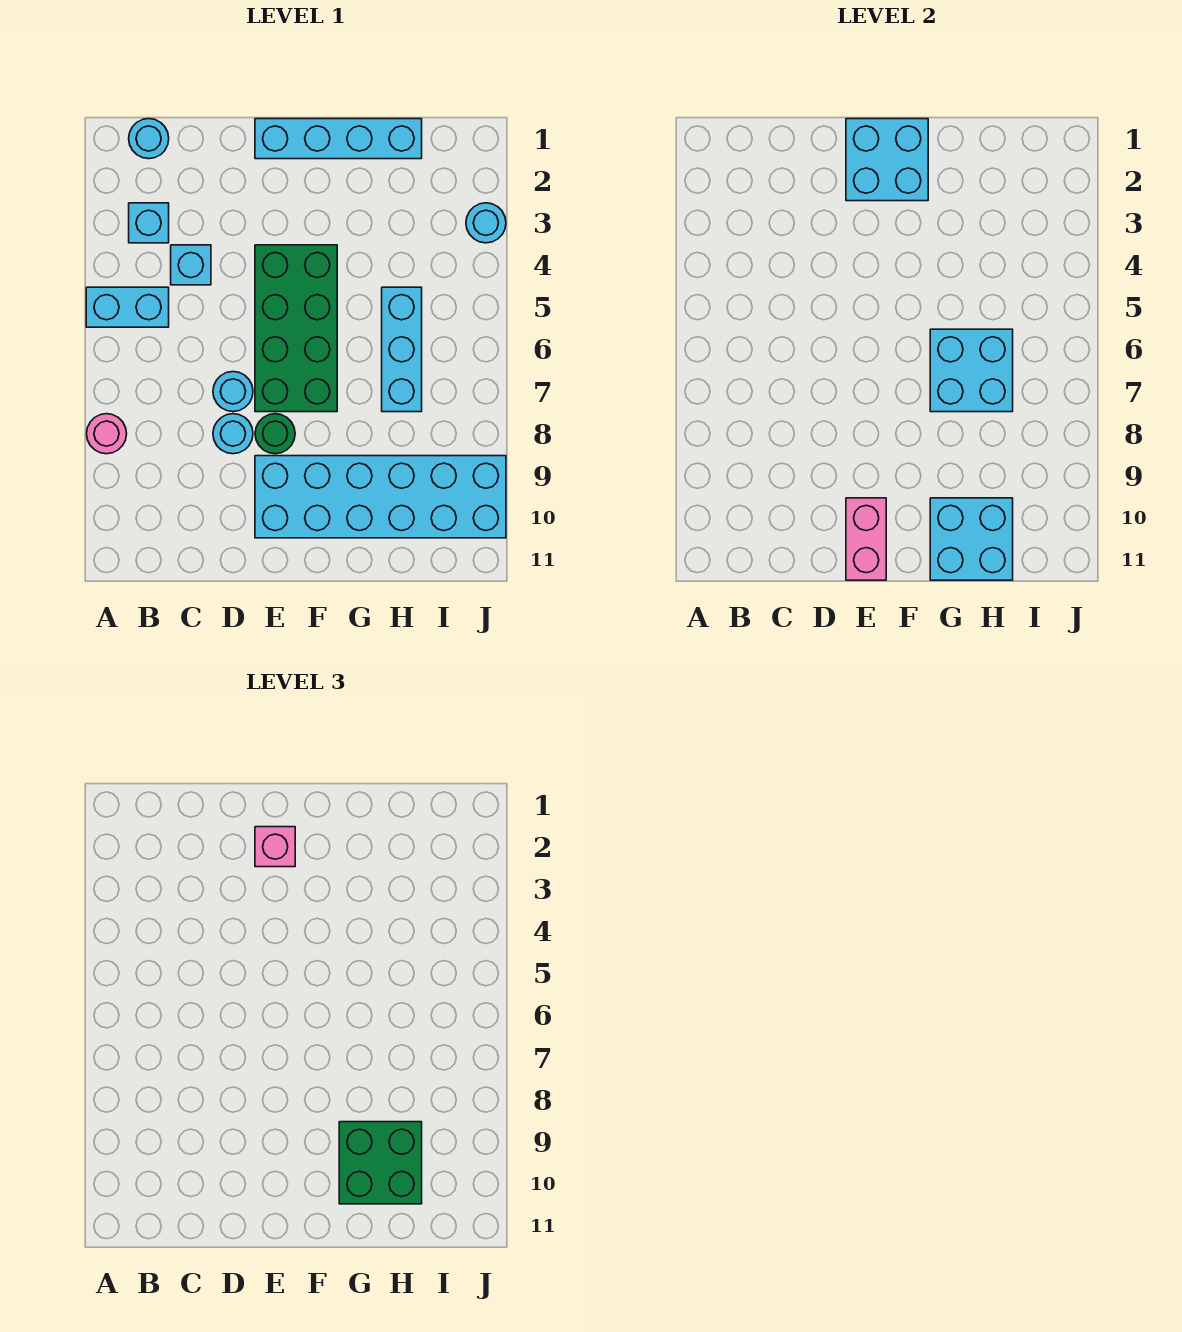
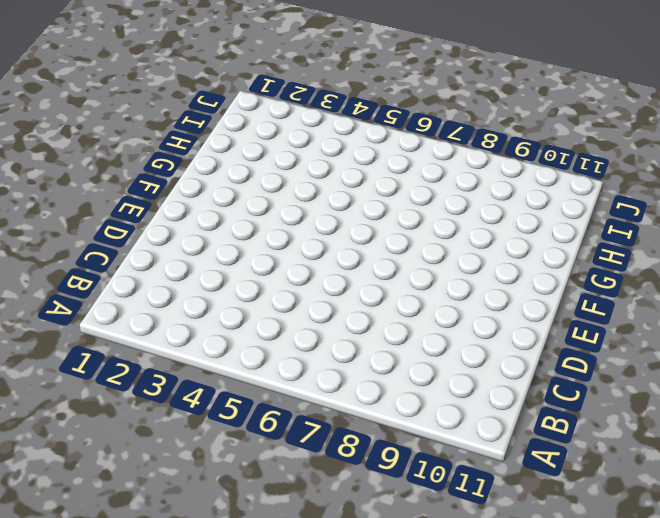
none -> cyan 1x2 brick [86,287,169,327]
none -> pink 1x1 round brick [87,414,127,454]
none -> cyan 1x1 round brick [129,119,169,159]

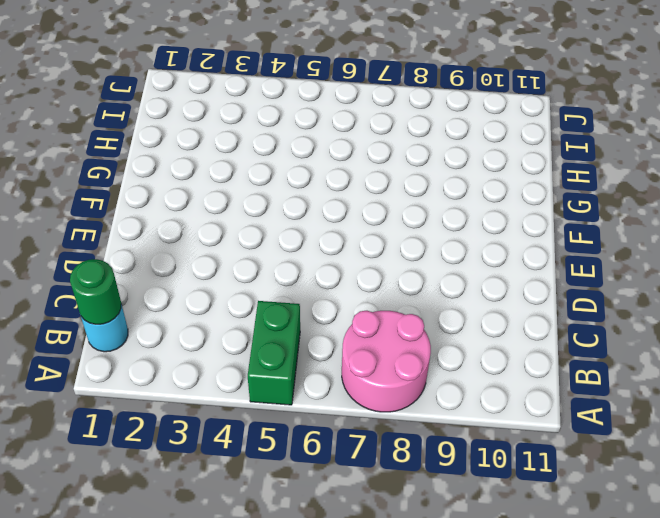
green 1x2 brick [248,301,300,405] -> cyan 1x2 brick [86,287,169,327]
pink 2x2 round brick [342,311,431,412] -> pink 1x1 round brick [87,414,127,454]
green 1x1 round brick [70,259,121,324] -> green 1x1 round brick moved to [255,414,295,454]
none -> cyan 1x1 brick [129,203,169,243]
none -> cyan 1x1 brick [171,245,211,285]
none -> cyan 1x1 round brick [213,372,253,412]

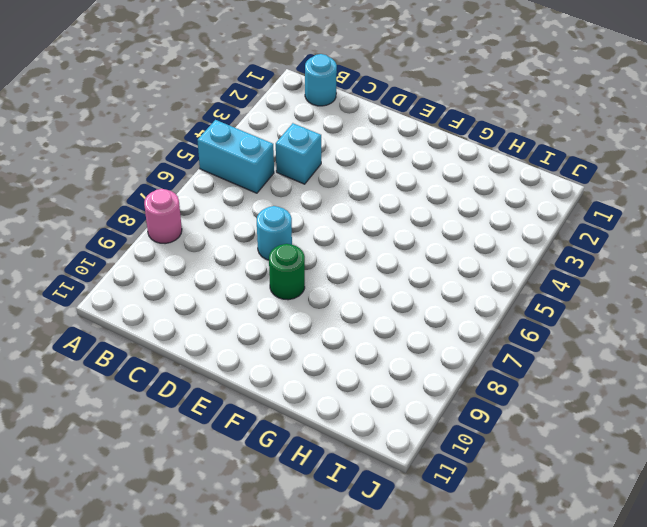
none -> cyan 1x1 brick [129,203,169,243]
none -> cyan 1x1 round brick [213,414,253,454]
none -> cyan 1x4 brick [255,119,422,159]

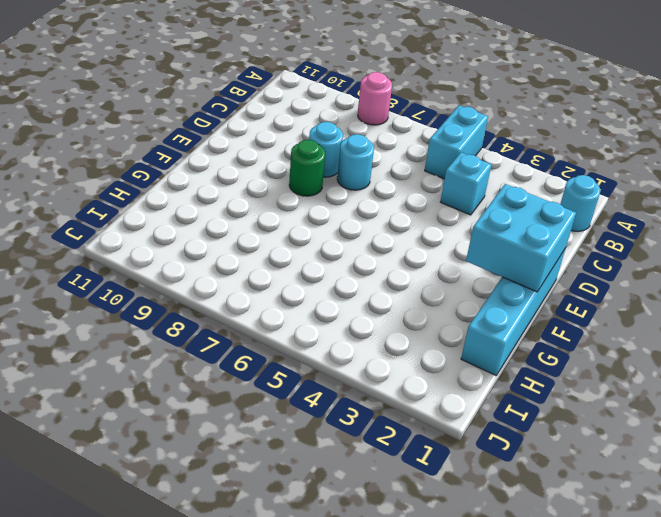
none -> cyan 1x1 brick [129,203,169,243]
none -> green 2x4 brick [255,245,337,412]
none -> cyan 2x6 brick [255,456,506,538]

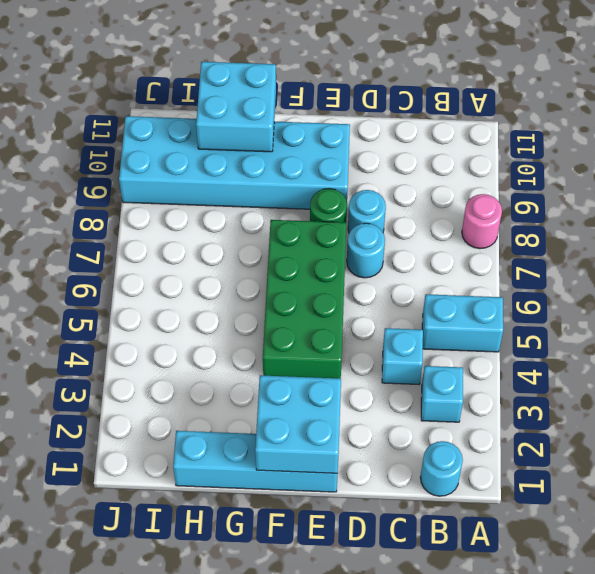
none -> cyan 1x3 brick [382,287,422,412]
none -> cyan 1x1 round brick [466,203,506,243]
none -> pink 1x2 brick [846,498,886,580]

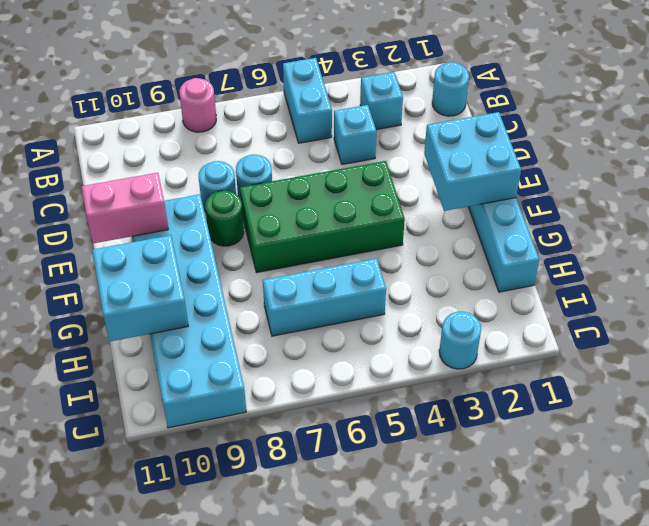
none -> cyan 2x2 brick [930,329,1013,412]
none -> pink 1x1 brick [255,827,295,867]
none -> green 2x2 brick [339,1122,422,1204]

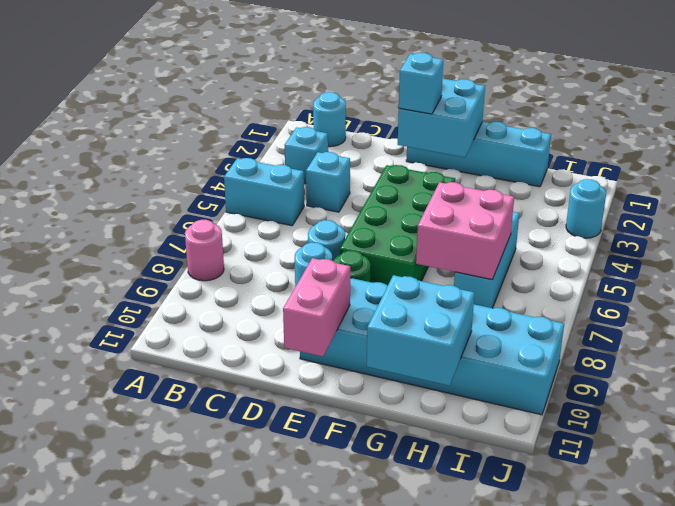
cyan 1x1 brick [399,53,443,114] -> pink 1x1 brick [255,827,295,867]
pink 2x2 brick [416,182,514,279] -> cyan 2x2 brick [930,329,1013,412]
none -> green 2x2 brick [339,1122,422,1204]

